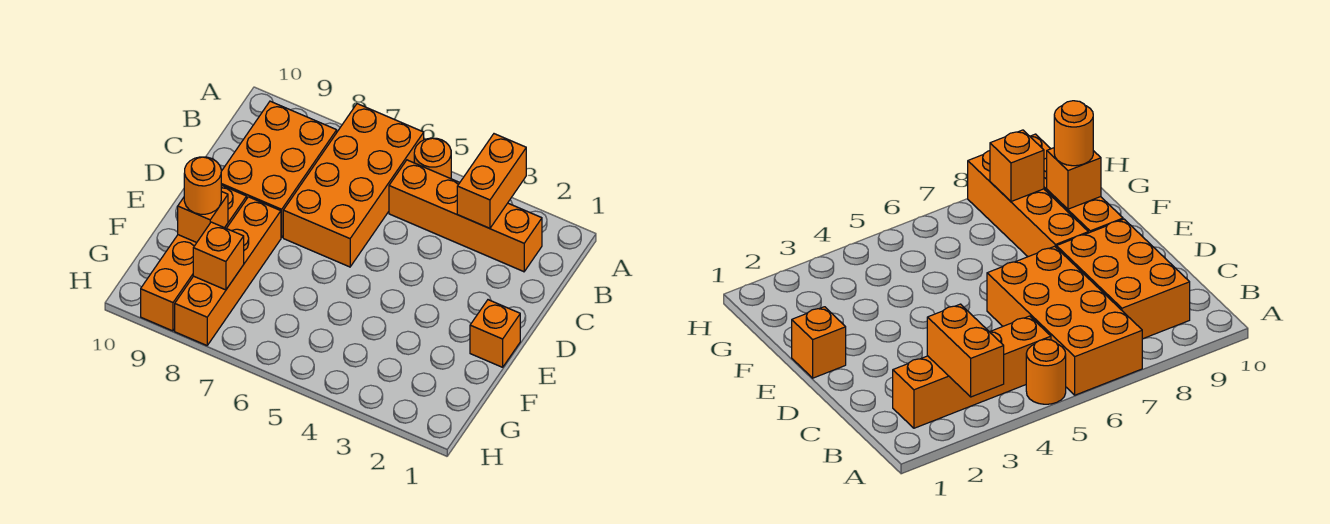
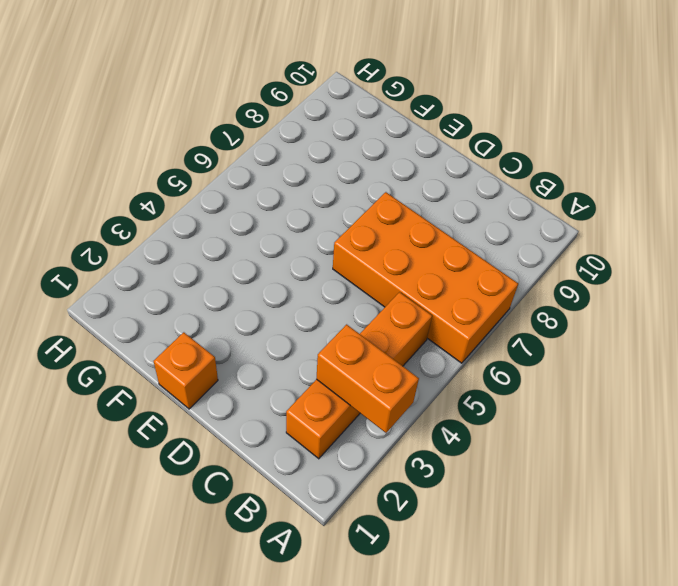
none -> orange 1x1 round brick [414,138,451,179]
none -> orange 2x3 brick [221,101,337,238]

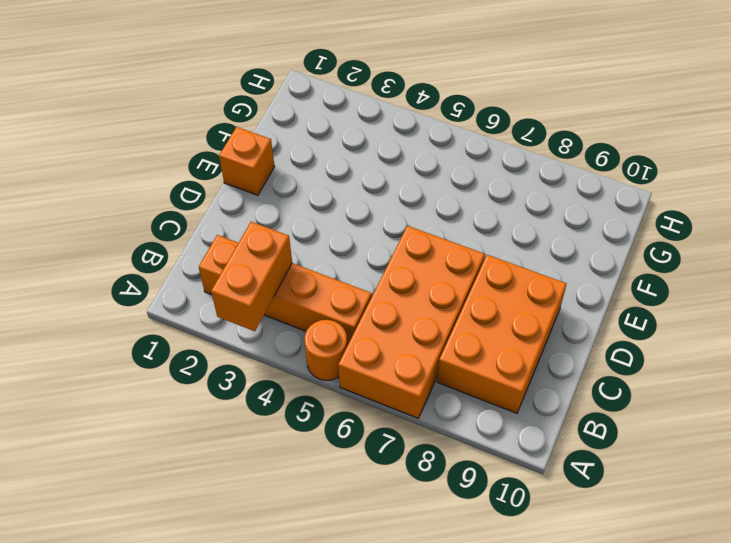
none -> orange 1x4 brick [175,197,281,345]
none -> orange 1x4 brick [141,185,247,331]

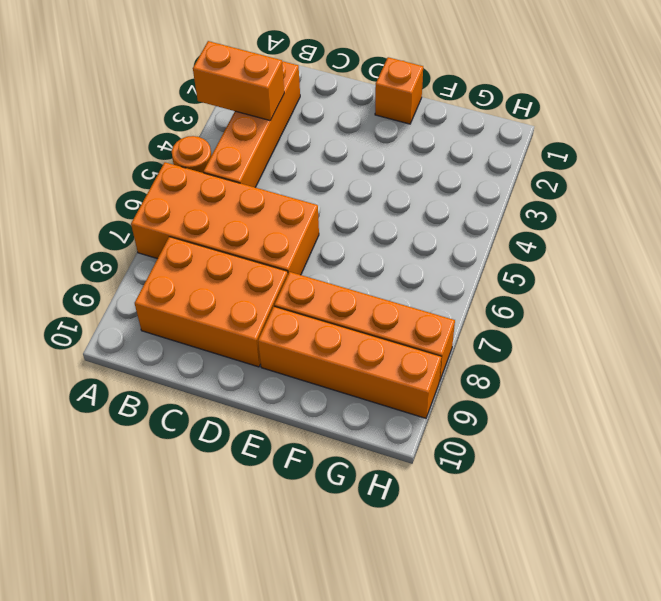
none -> orange 1x1 brick [178,191,228,243]
none -> orange 1x1 brick [193,222,244,290]

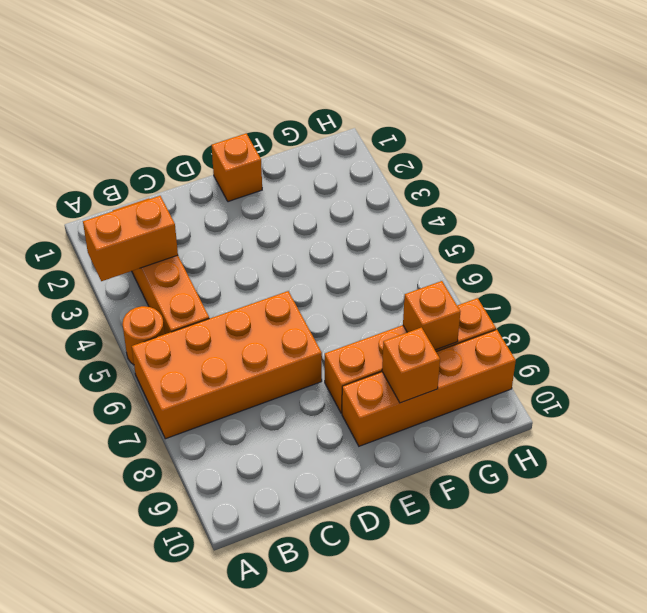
none -> orange 2x3 brick [221,101,337,238]
none -> orange 1x1 round brick [184,157,221,214]

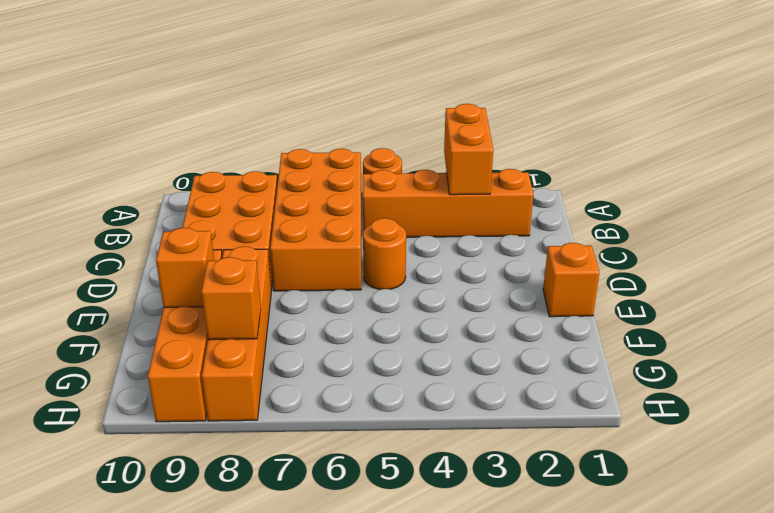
orange 1x1 round brick [363,218,406,289] -> orange 1x1 round brick moved to [184,157,221,214]

